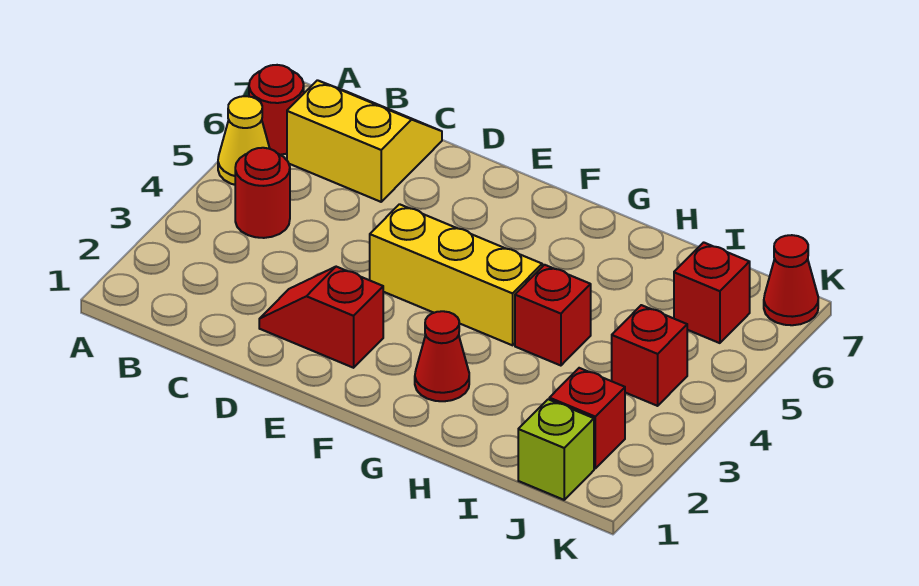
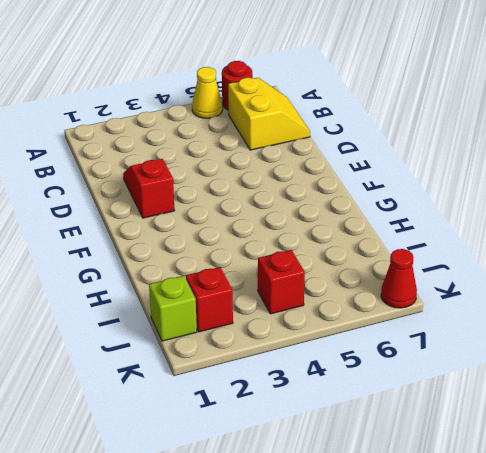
none -> red 1x1 round brick [235,148,290,238]
none -> yellow 1x3 brick [370,204,542,345]
none -> red 1x1 cone [415,311,469,401]

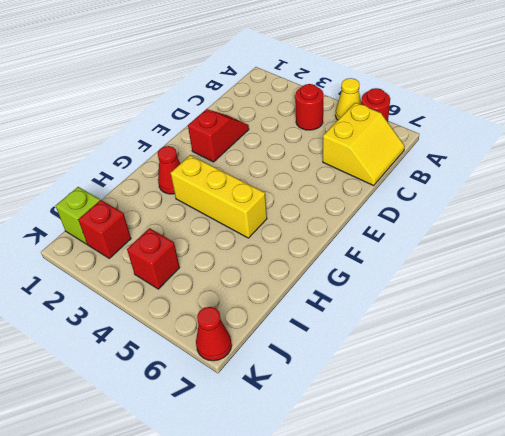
yellow 1x3 brick [171,155,267,238] -> yellow 1x3 brick turned to [370,204,542,345]
none -> red 1x1 brick [515,265,591,366]
none -> red 1x1 brick [674,242,750,343]

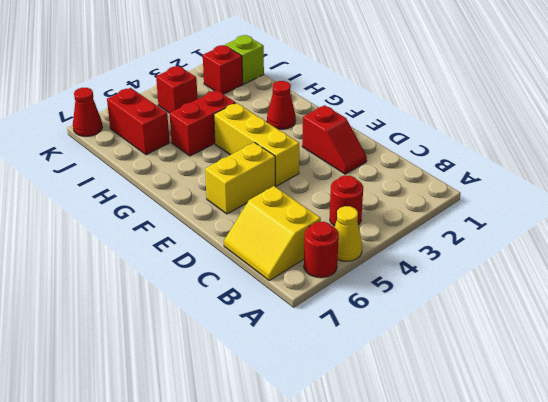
yellow 1x2 brick [205,142,275,214] -> none
red 1x2 brick [169,90,236,156] -> red 1x1 brick [515,265,591,366]
red 1x2 brick [107,88,170,155] -> red 1x1 brick [674,242,750,343]

